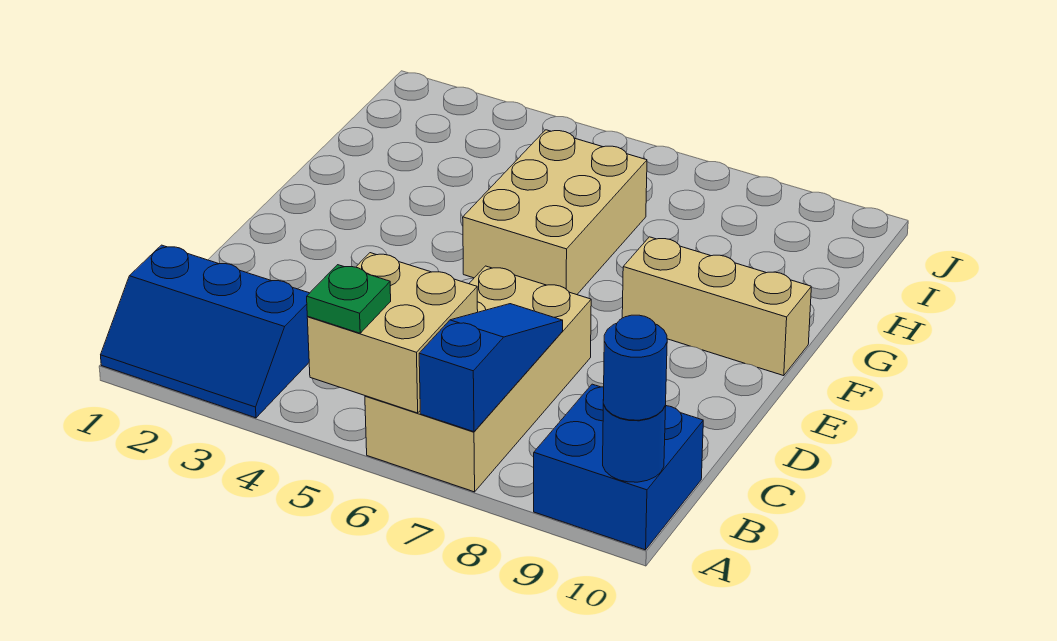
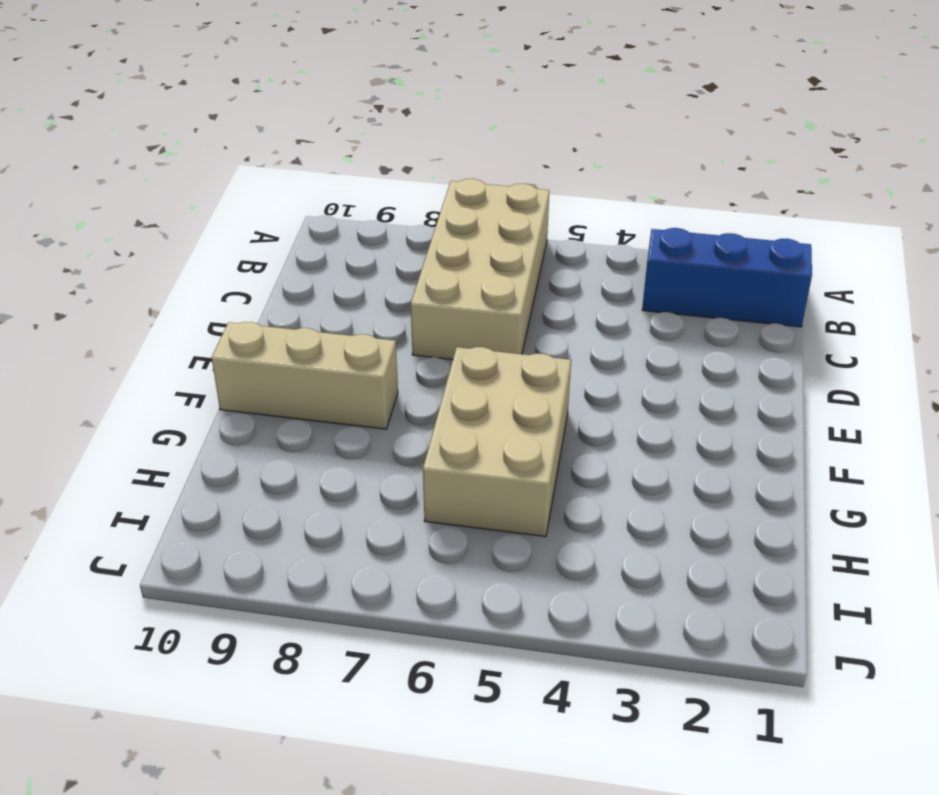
none -> blue 2x2 brick [534,384,703,550]
none -> tan 2x2 brick [307,253,478,413]

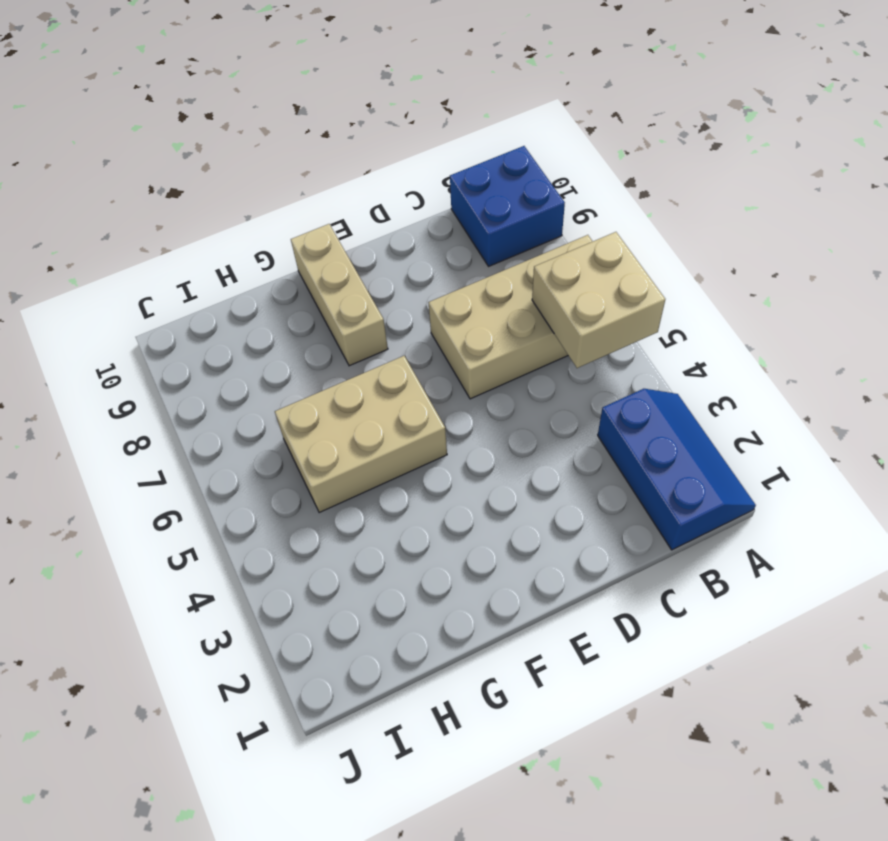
none -> blue 1x3 slope [419,304,563,432]
none -> blue 1x1 round brick [603,404,666,482]

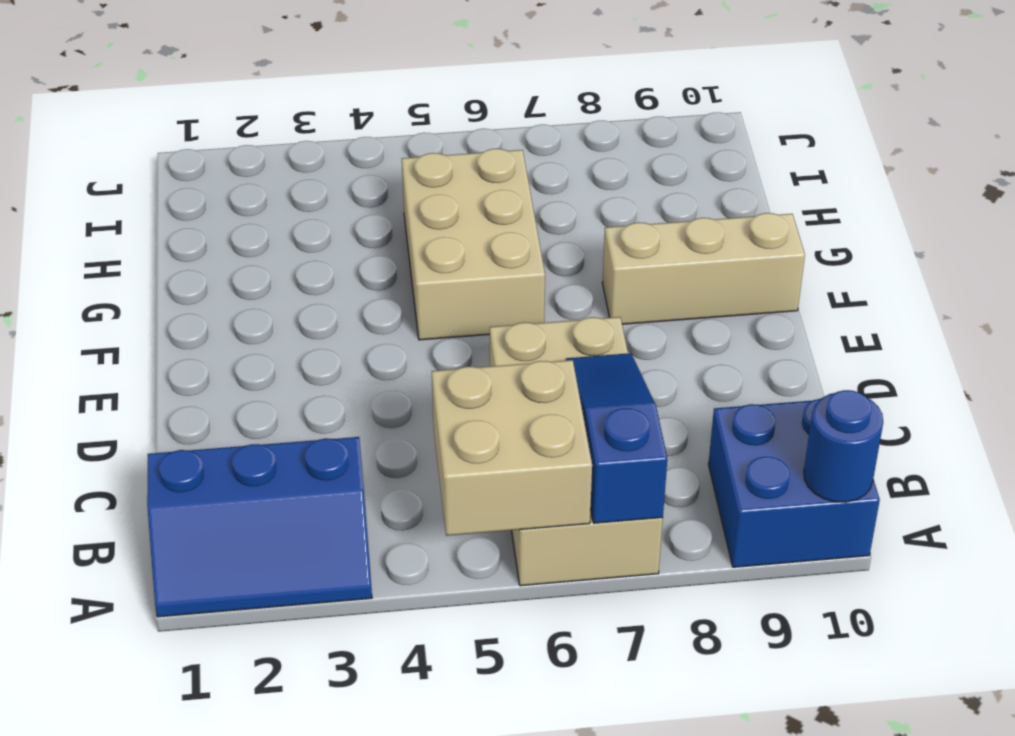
none -> green 1x1 plate [307,265,391,333]
none -> blue 1x1 round brick [603,315,667,420]

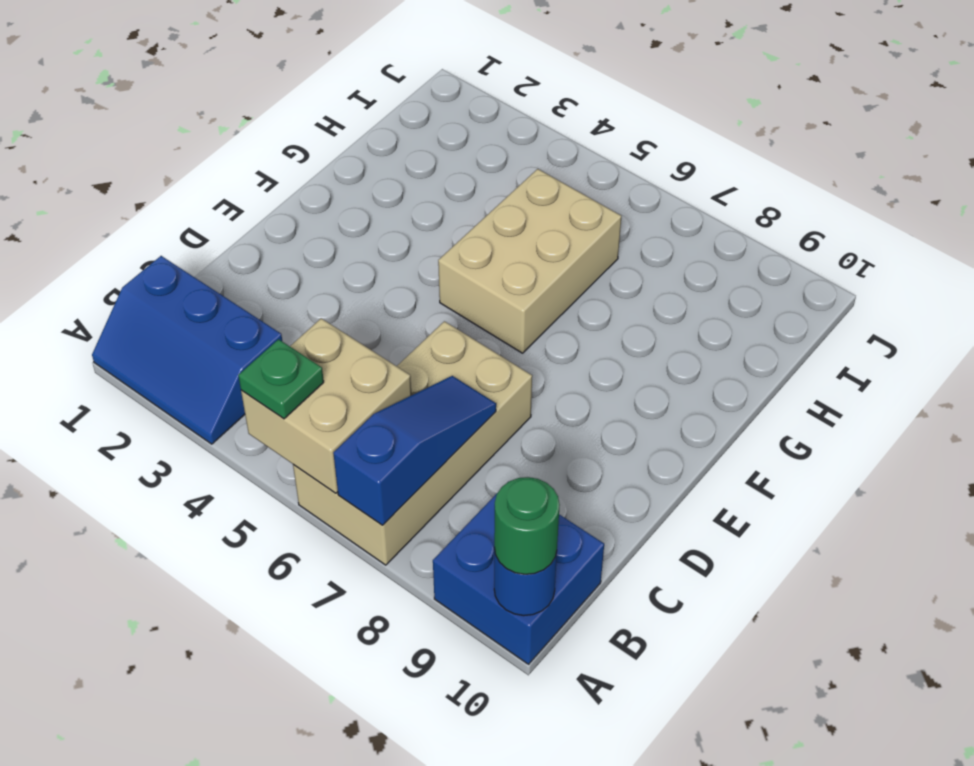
green 1x1 round brick [494,477,560,574] -> blue 1x1 round brick [603,315,667,420]
none -> tan 1x3 brick [622,237,811,376]

